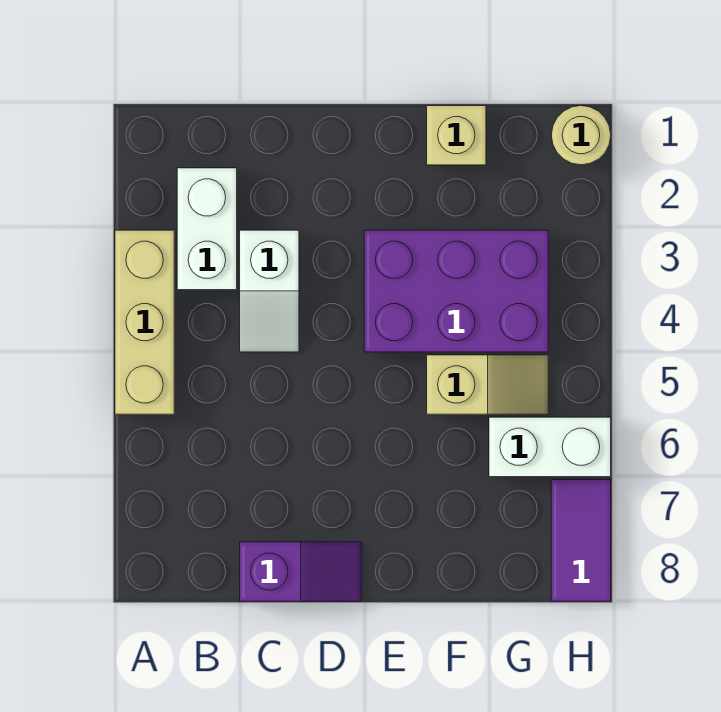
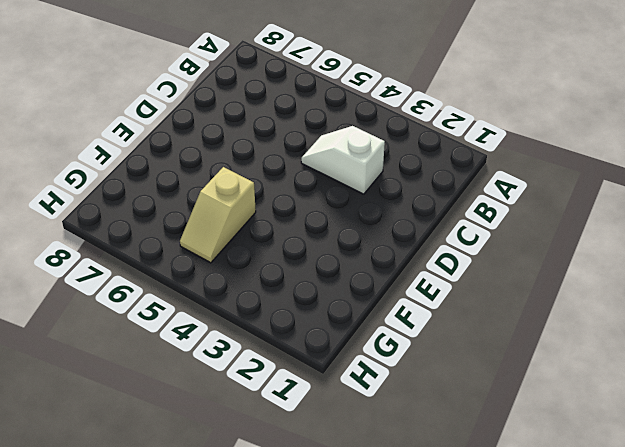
none -> tan 1x3 brick [115,230,174,414]
none -> white 1x2 brick [177,168,237,290]

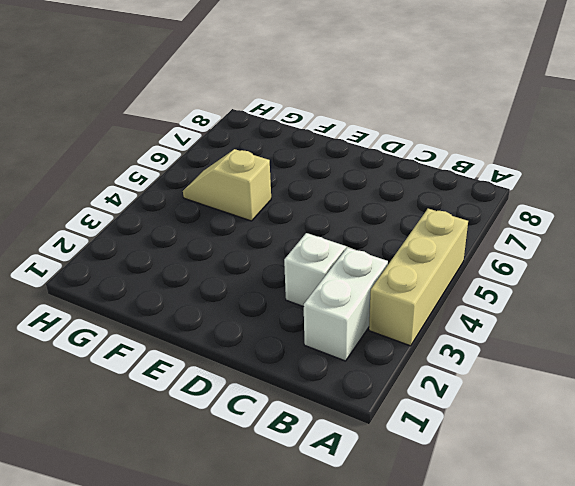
none -> purple 1x2 slope [240,542,361,601]
none -> purple 2x3 brick [364,230,548,352]

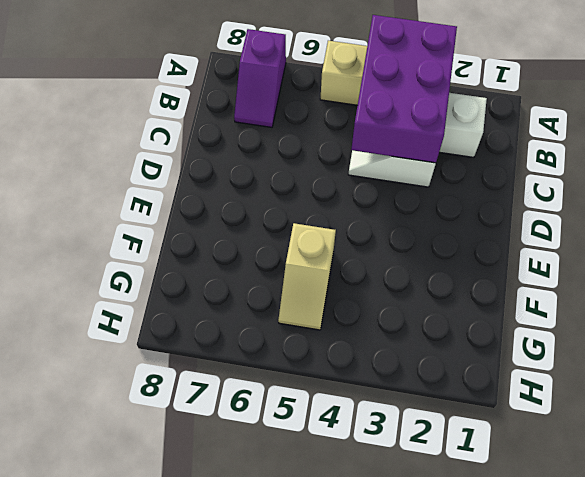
purple 2x3 brick [351,15,457,163] -> purple 2x3 brick moved to [364,230,548,352]
purple 1x2 slope [234,29,286,127] -> purple 1x2 slope moved to [240,542,361,601]
none -> tan 1x1 brick [427,106,486,165]
none -> white 1x2 brick [489,417,611,477]

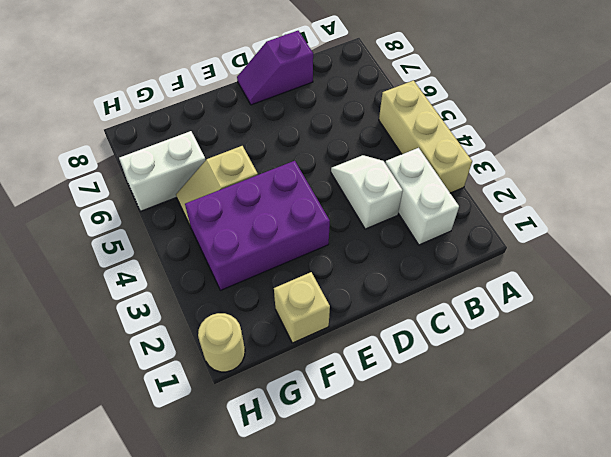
none -> purple 1x2 tile [551,480,611,601]

